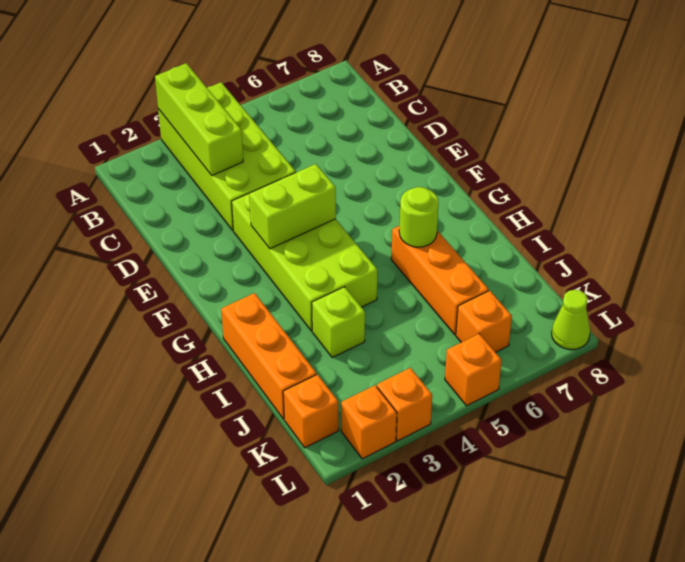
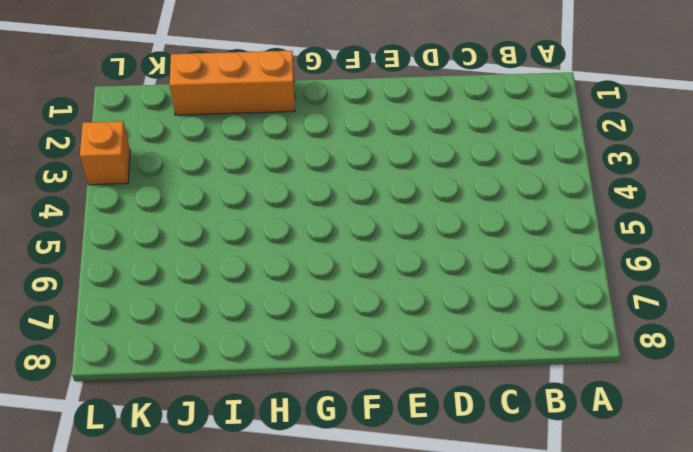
none -> lime 2x4 brick [158,82,296,230]
none -> lime 2x4 brick [232,194,378,331]
none -> orange 1x3 brick [391,226,489,335]

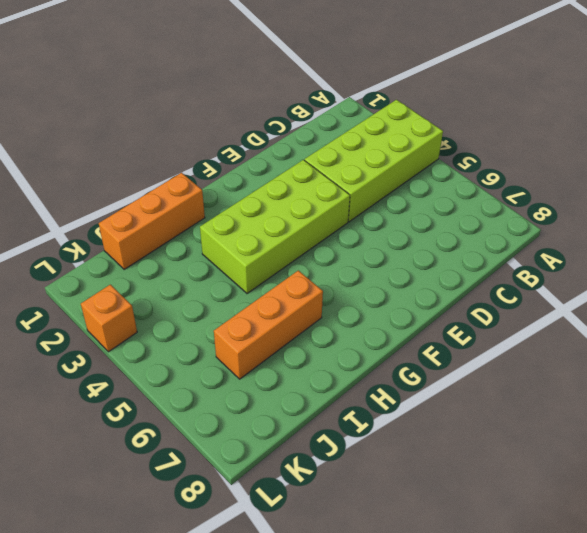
none -> lime 1x1 brick [312,287,365,357]
none -> orange 1x1 brick [283,374,339,448]
none -> orange 1x1 brick [456,291,512,352]

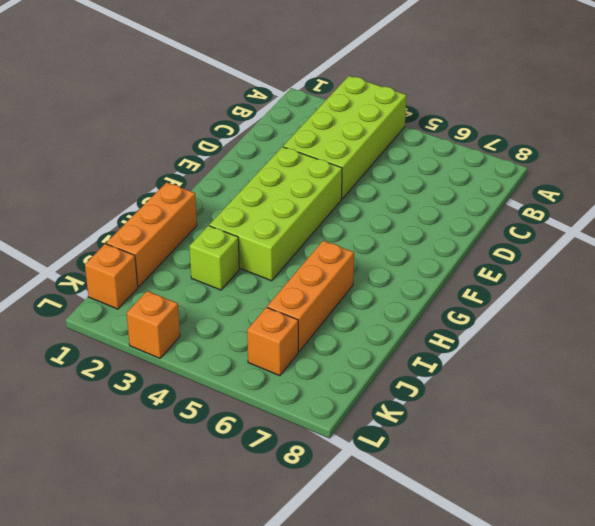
none -> orange 1x1 brick [341,385,397,459]
none -> orange 1x1 brick [445,334,502,406]
none -> lime 1x1 cone [552,290,590,350]

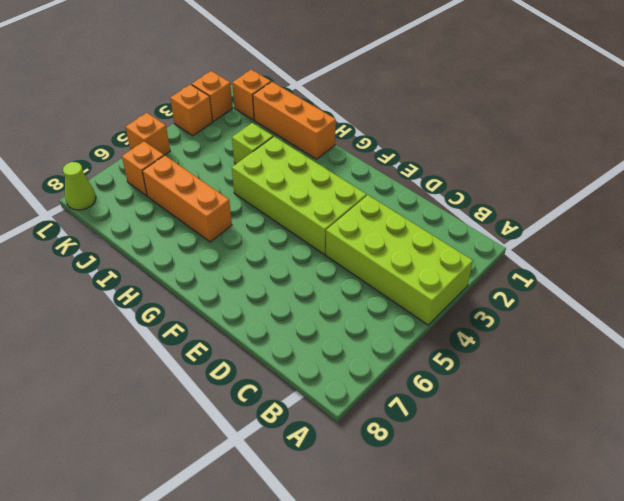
none -> lime 1x3 brick [155,63,243,175]
none -> lime 1x2 brick [249,164,336,249]
none -> lime 1x1 round brick [399,187,439,247]

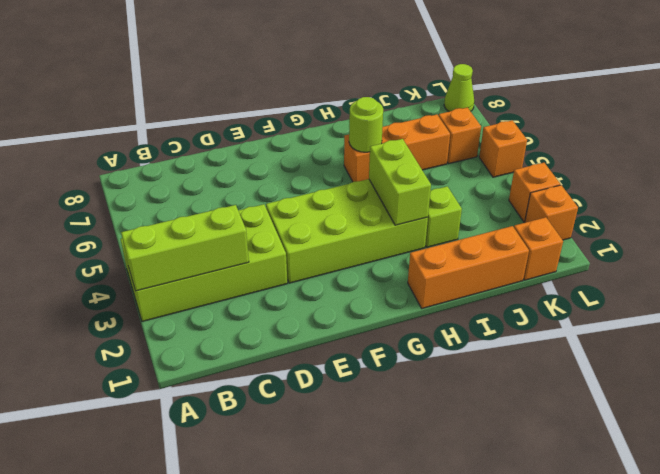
lime 1x2 brick [369,139,431,225] -> lime 1x2 brick moved to [249,164,336,249]

